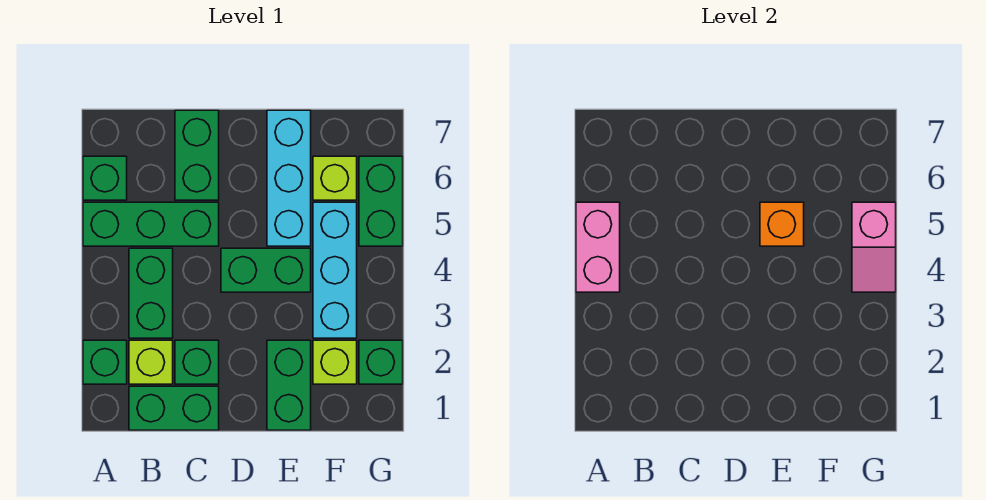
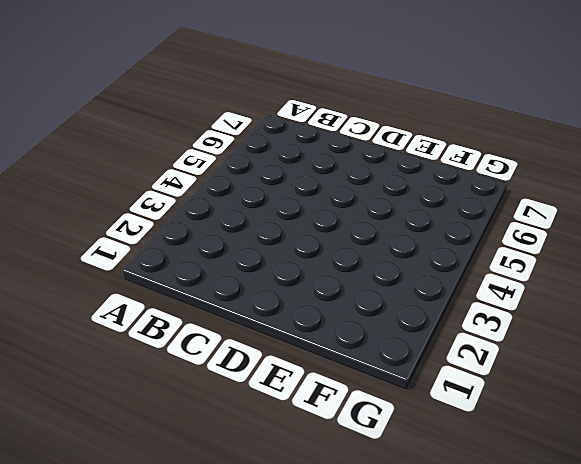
none -> green 1x1 brick [83,340,127,384]
none -> green 1x3 brick [83,202,219,246]
none -> green 1x1 brick [83,156,127,200]

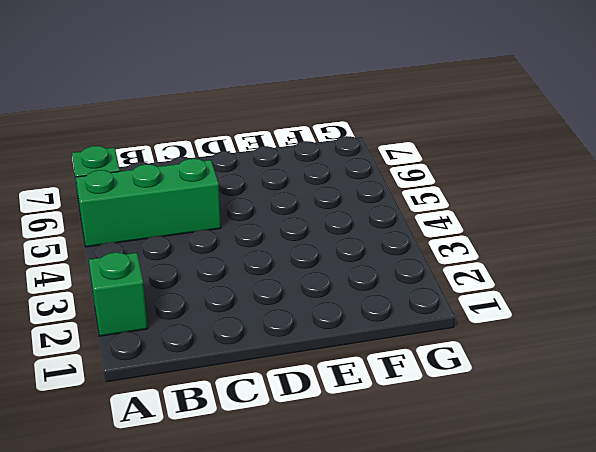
none -> green 1x2 brick [129,386,219,430]
none -> lime 1x1 brick [129,340,173,384]
none -> green 1x2 brick [129,248,173,338]

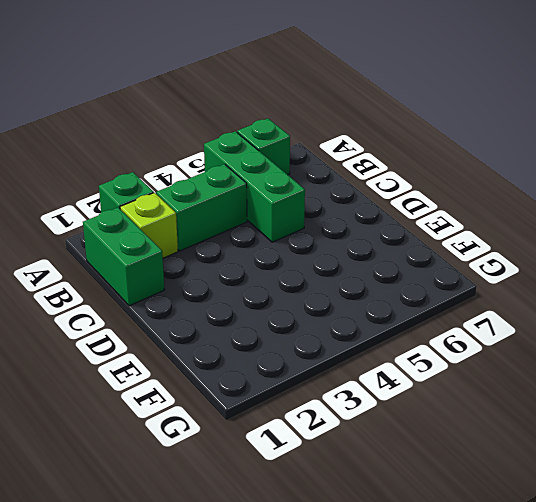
none -> green 1x1 brick [175,340,219,384]
none -> green 1x2 brick [175,110,219,200]
none -> green 1x2 brick [221,248,311,292]

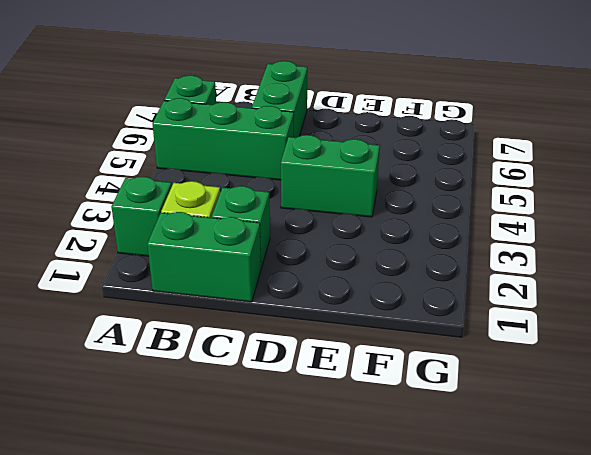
none -> green 1x2 brick [129,248,173,338]
none -> green 1x2 brick [267,340,311,430]
none -> cyan 1x3 brick [267,110,311,246]

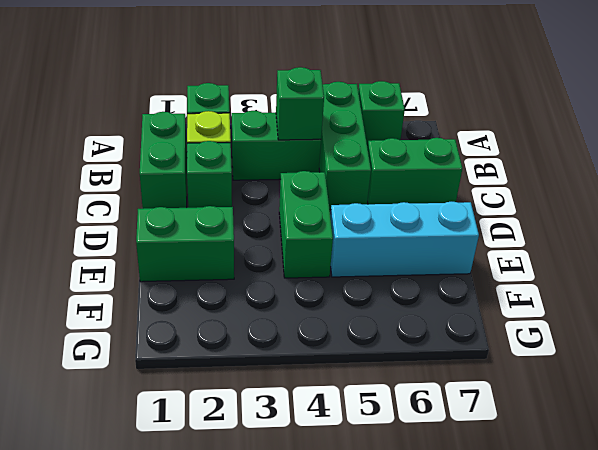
green 1x1 brick [276,67,324,140] -> green 1x1 brick moved to [359,340,403,384]
none -> lime 1x1 brick [313,340,357,384]
none -> cyan 1x3 brick [313,202,357,338]
none -> lime 1x1 brick [313,156,357,200]

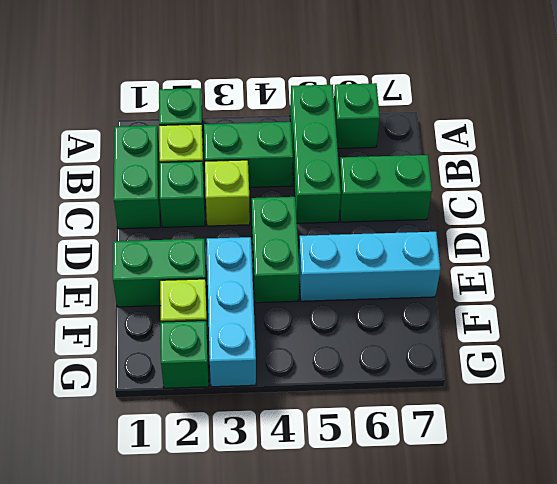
lime 1x1 brick [205,160,250,226] -> lime 1x1 brick moved to [313,156,357,200]
cyan 1x3 brick [207,237,256,387] -> cyan 1x3 brick turned to [313,202,357,338]
none -> green 1x2 brick [359,156,403,246]
none -> pink 1x2 brick [576,202,620,292]
none -> orange 1x1 brick [760,202,804,246]

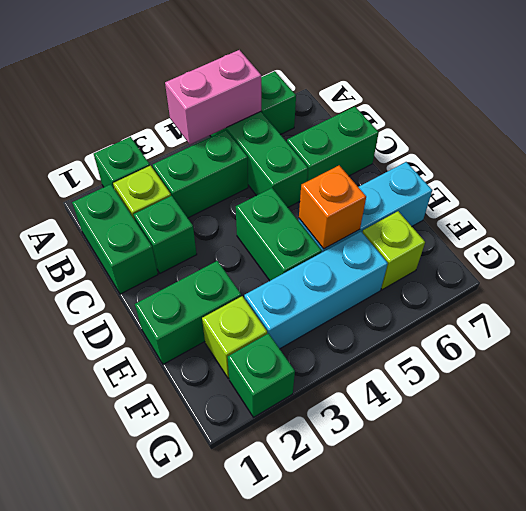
none -> green 1x2 brick [359,156,403,246]
none -> pink 1x2 slope [852,202,896,292]

